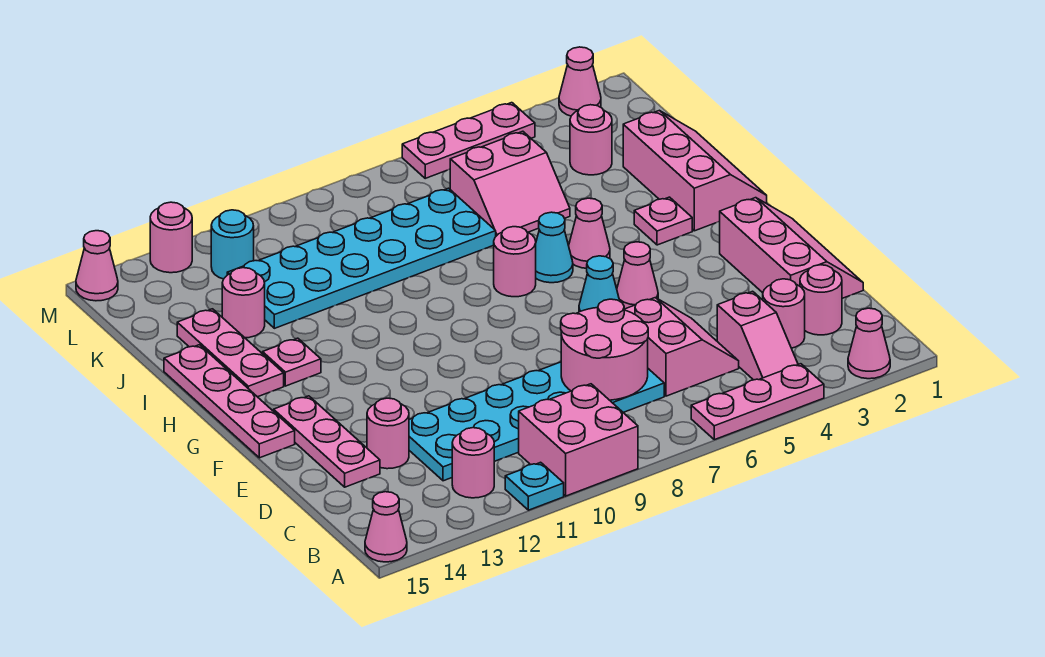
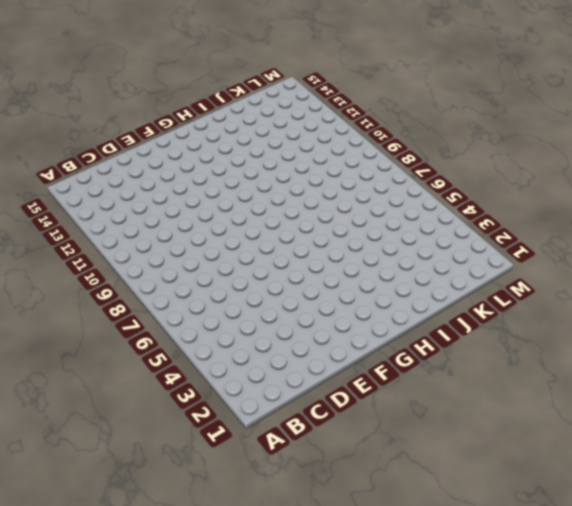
none -> pink 1x1 cone [848,308,890,379]
none -> pink 1x3 plate [691,364,824,440]
none -> pink 2x2 brick [519,384,638,496]
none -> cyan 1x1 plate [505,462,564,510]

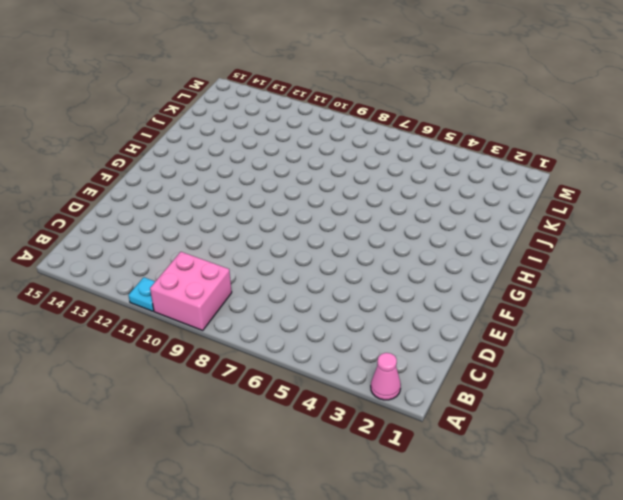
none -> pink 1x3 plate [691,364,824,440]
none -> pink 1x1 cone [365,492,407,562]
none -> pink 1x2 slope [717,291,798,380]
none -> pink 1x1 round brick [452,428,494,498]

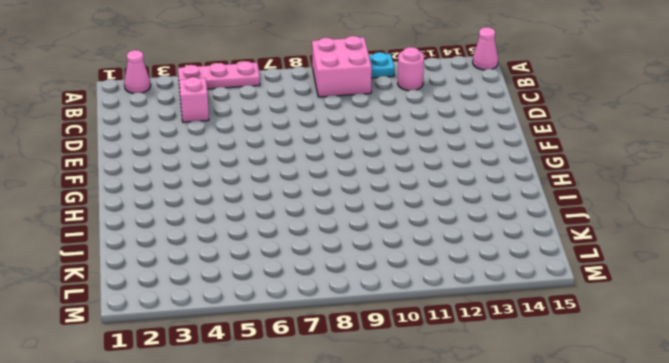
none -> pink 1x1 round brick [800,265,842,335]
none -> pink 1x1 round brick [763,279,805,348]
none -> pink 2x2 slope [624,298,739,396]
none -> cyan 2x6 plate [409,362,664,481]

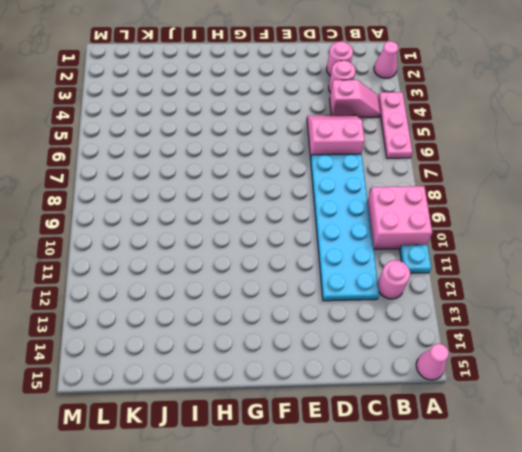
none -> pink 2x3 slope [719,198,863,298]
none -> pink 1x1 round brick [367,398,409,469]
none -> pink 1x3 plate [274,396,380,487]
none -> pink 1x1 cone [617,242,658,309]

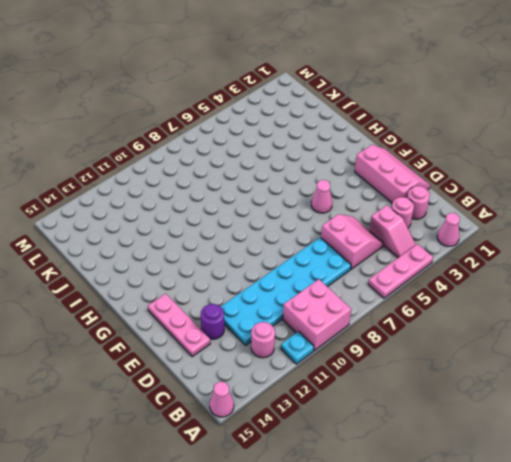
purple 1x1 round brick [201,304,224,339] -> pink 1x1 round brick [367,398,409,469]
none -> cyan 1x1 cone [579,256,620,312]
none -> pink 1x4 plate [164,345,295,458]
none -> pink 2x3 slope [623,110,767,231]
none -> pink 1x1 plate [634,197,692,245]

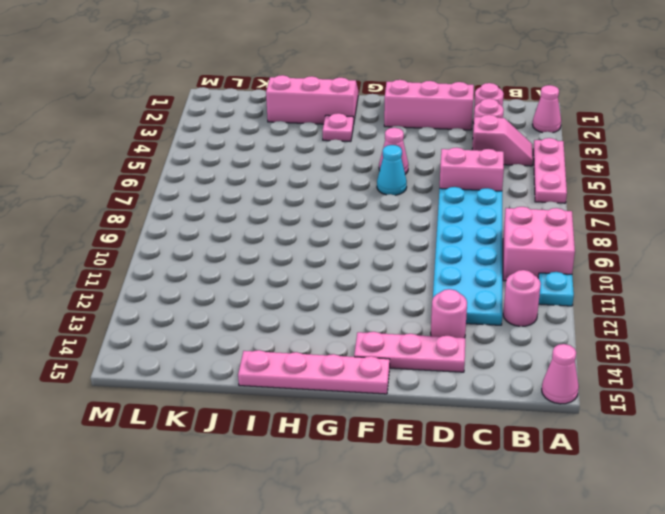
none -> pink 1x1 cone [569,198,610,268]
none -> cyan 1x1 cone [536,212,573,283]
none -> pink 1x1 round brick [494,227,536,297]
none -> pink 1x1 plate [263,338,321,386]

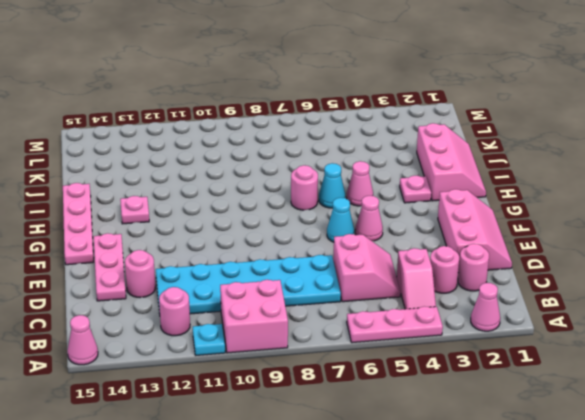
none -> pink 1x3 plate [177,309,284,397]
none -> pink 2x2 slope [450,131,570,236]
none -> cyan 2x6 plate [227,188,496,328]
none -> pink 1x1 round brick [222,268,265,338]

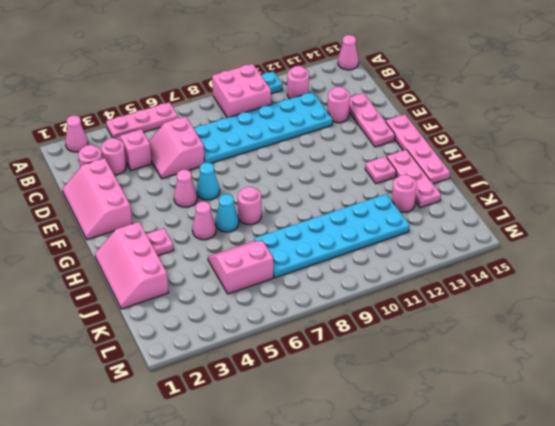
none -> pink 1x1 round brick [570,105,612,175]
none -> cyan 1x1 round brick [211,210,254,279]
none -> pink 1x1 cone [559,47,601,116]
none -> pink 1x3 plate [402,103,535,178]

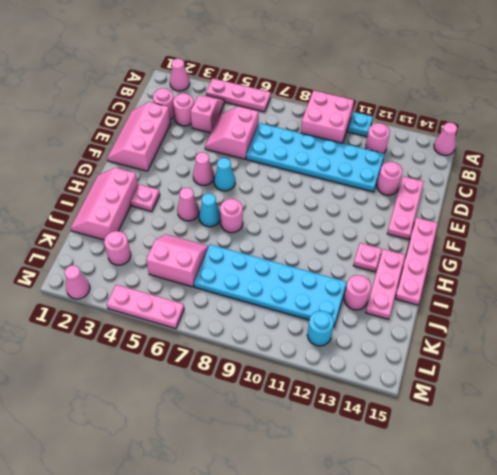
none -> pink 1x1 round brick [150,202,192,273]
none -> pink 1x1 cone [76,231,118,301]
none -> pink 2x2 round brick [561,299,648,400]

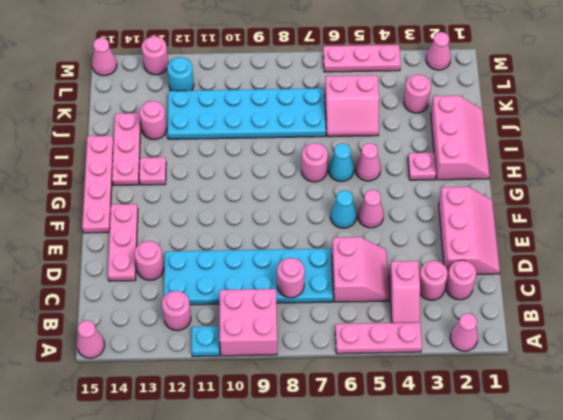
pink 1x1 round brick [277,258,305,298] -> pink 2x2 round brick [561,299,648,400]

